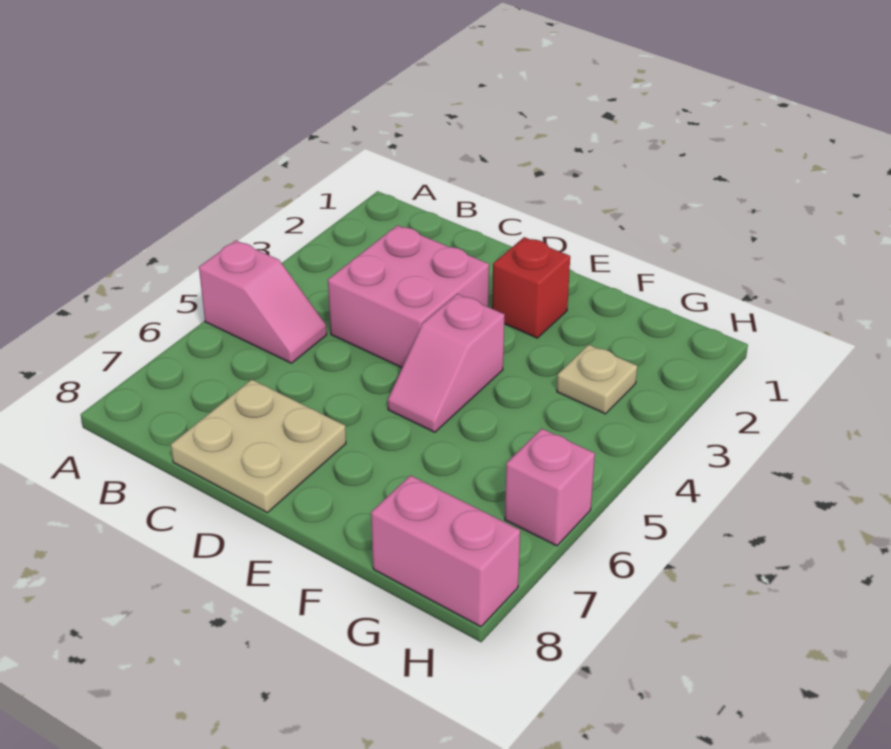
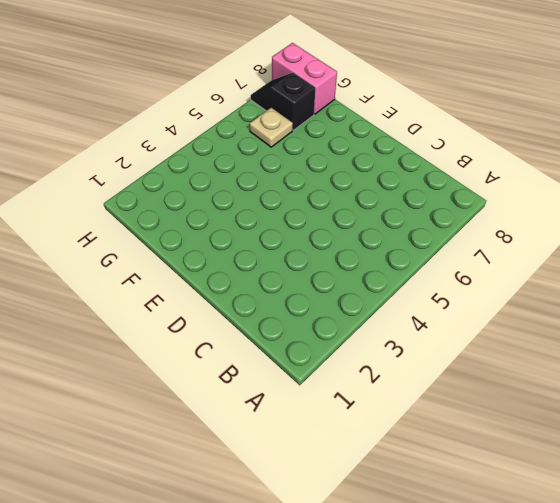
tan 1x1 plate [250,108,293,147] -> tan 1x1 plate moved to [557,345,637,414]
black 1x2 slope [251,72,315,130] -> none
none -> pink 1x2 slope [199,240,327,363]
none -> pink 2x2 brick [328,225,489,368]

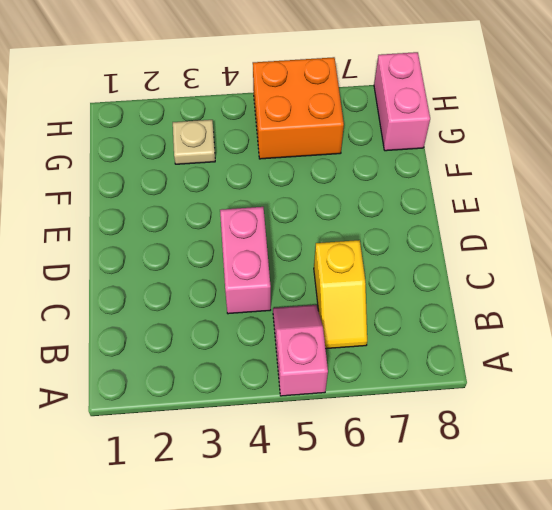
yellow 1x2 slope [314,240,367,349] -> none
pink 1x2 brick [220,207,271,314] -> pink 2x2 brick [328,225,489,368]
orange 2x2 brick [253,57,344,159] -> pink 1x1 brick [505,429,595,546]
none -> tan 2x2 plate [171,380,346,513]
none -> red 1x1 brick [492,237,570,338]

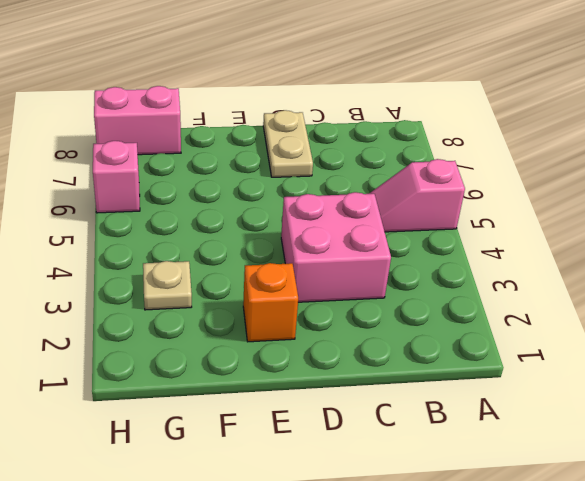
tan 1x2 plate [263,110,313,177] -> tan 2x2 plate [171,380,346,513]
orange 1x1 brick [243,263,298,342] -> red 1x1 brick [492,237,570,338]
none -> pink 1x2 slope [388,294,505,432]

